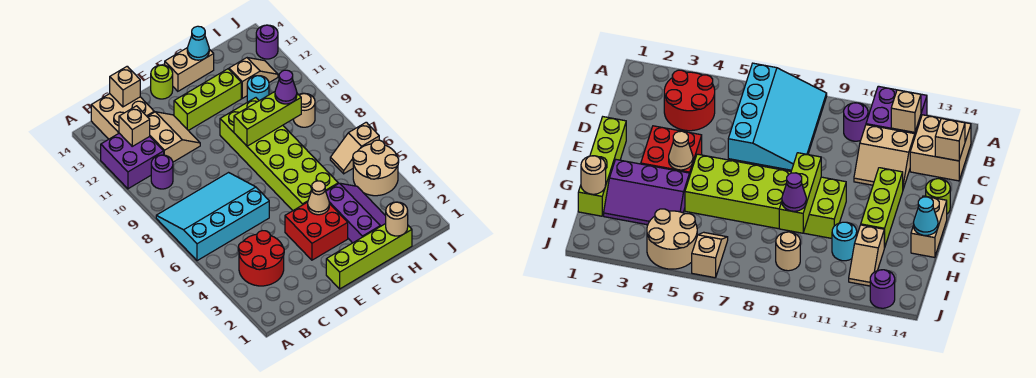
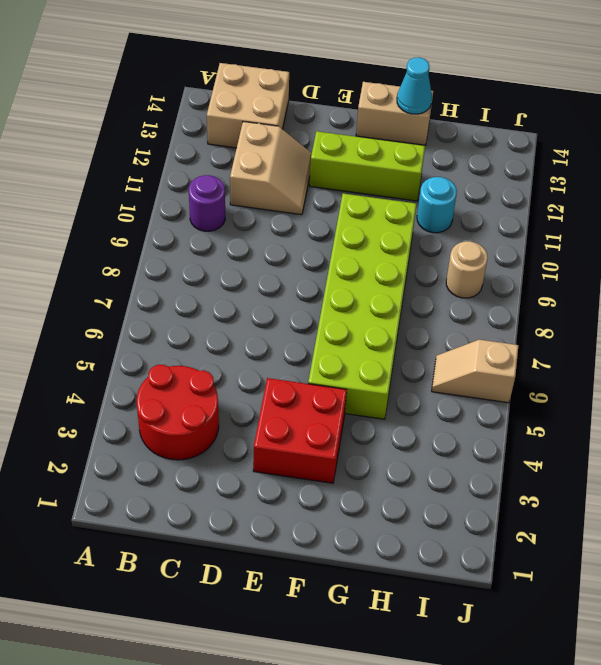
none -> cyan 3x4 slope [156,173,269,261]
none -> purple 2x2 brick [101,133,164,189]
none -> lime 1x4 brick [326,224,412,289]

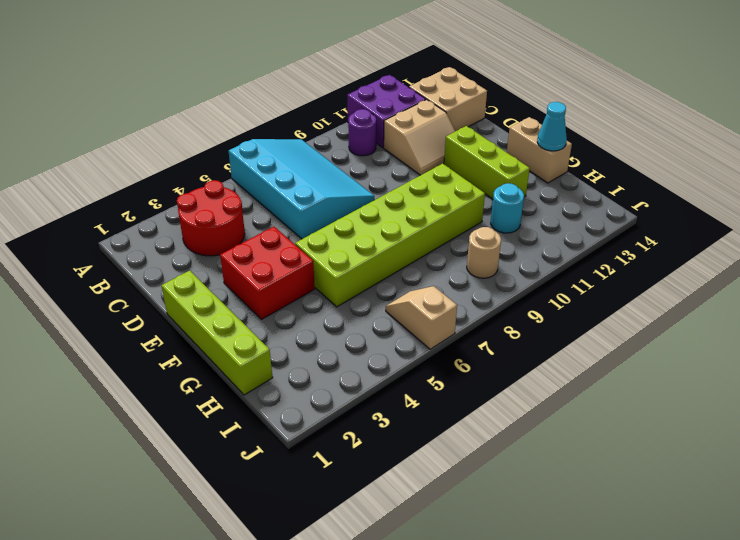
none -> lime 1x1 round brick [151,65,173,99]
none -> purple 2x3 slope [326,183,386,243]
none -> tan 1x2 slope [229,58,278,98]

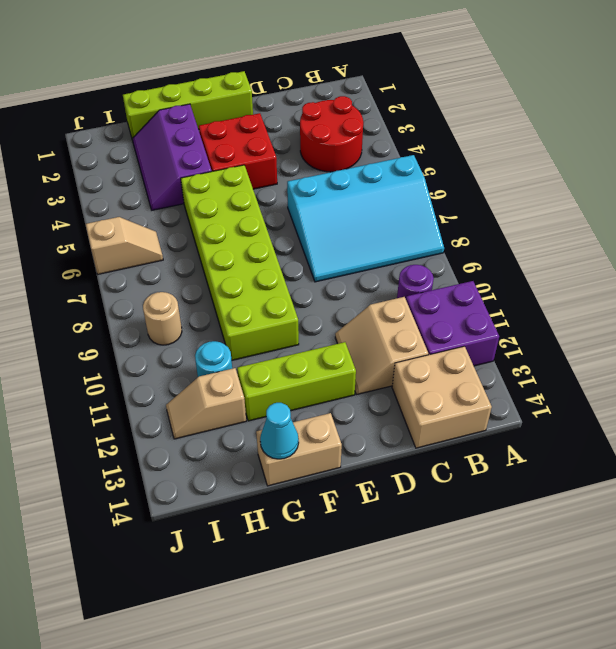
none -> lime 1x1 round brick [151,65,173,99]
none -> tan 2x2 round brick [353,140,399,196]
none -> purple 1x1 round brick [256,25,278,59]

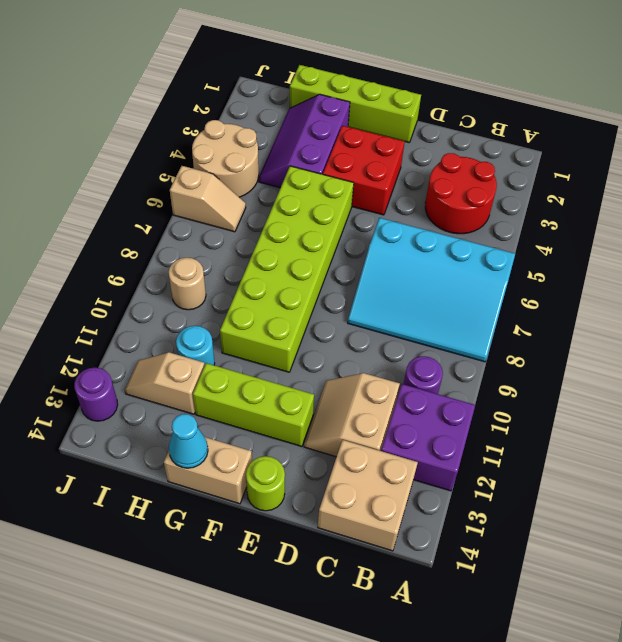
none -> tan 1x1 brick [119,106,150,146]
none -> tan 1x1 brick [110,66,140,107]
none -> tan 1x1 cone [308,181,329,215]

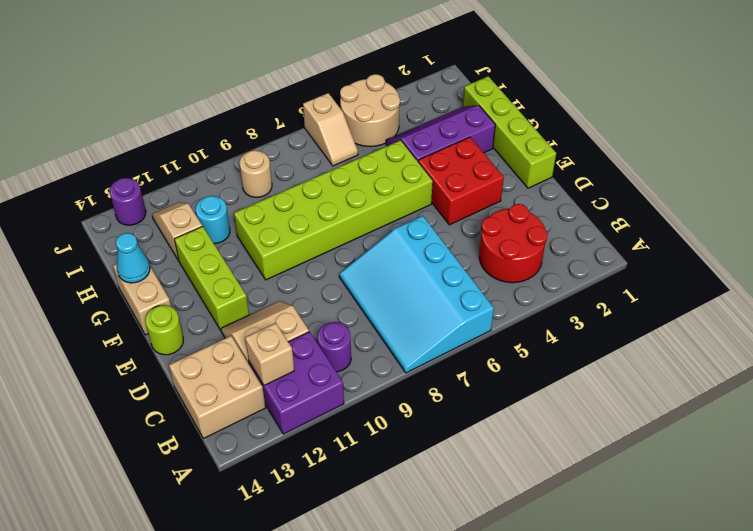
none -> tan 1x1 brick [110,66,140,107]
none -> tan 1x1 cone [308,181,329,215]
none -> lime 1x3 brick [234,92,301,146]

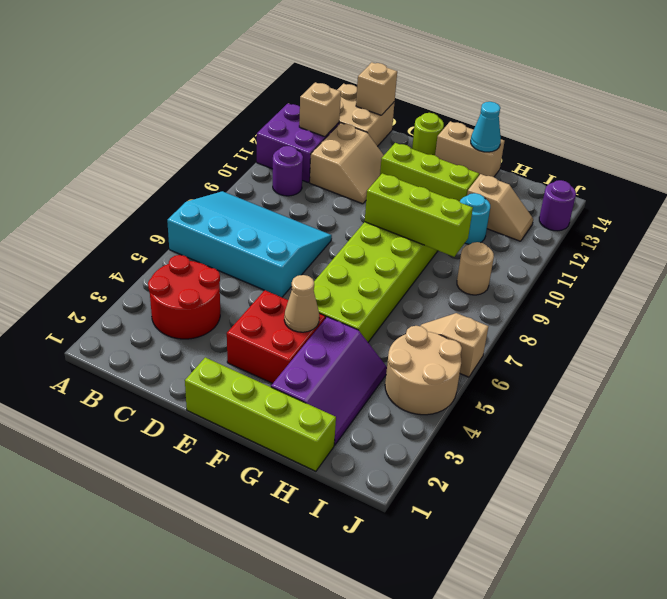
none -> tan 1x1 round brick [386,202,408,236]
none -> purple 1x1 cone [275,70,297,104]

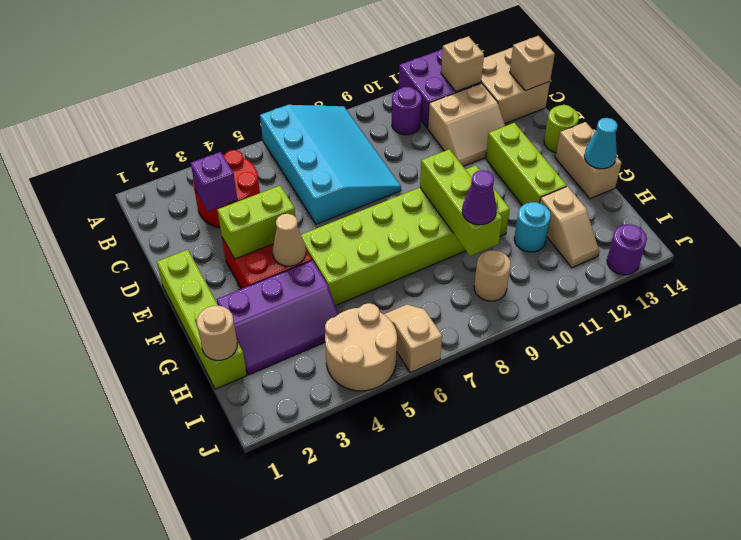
purple 1x1 brick [191,152,237,211] -> none
lime 1x2 brick [217,186,295,259] -> none

